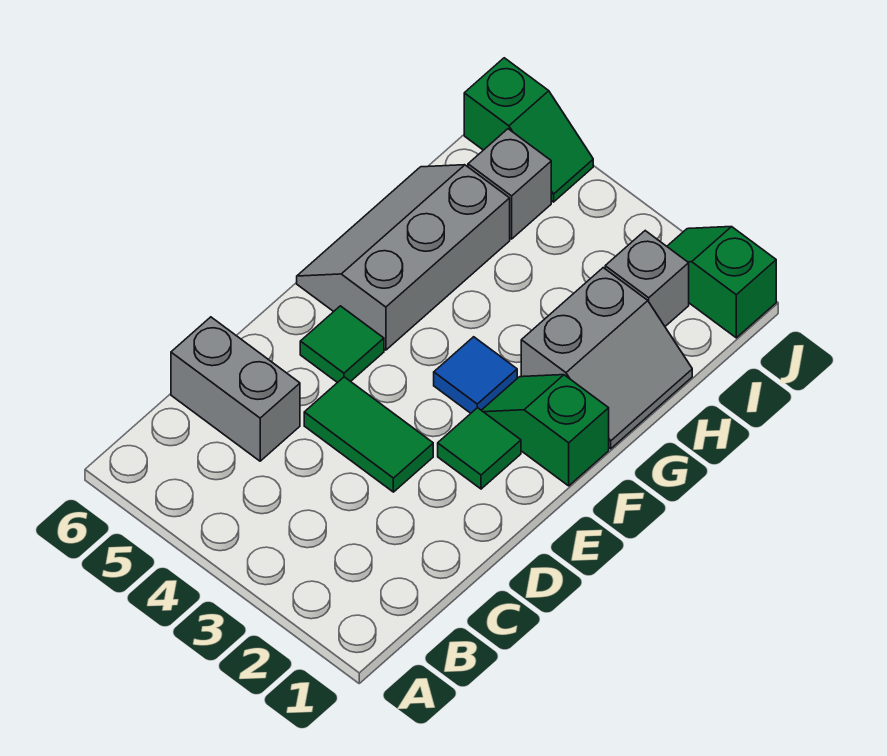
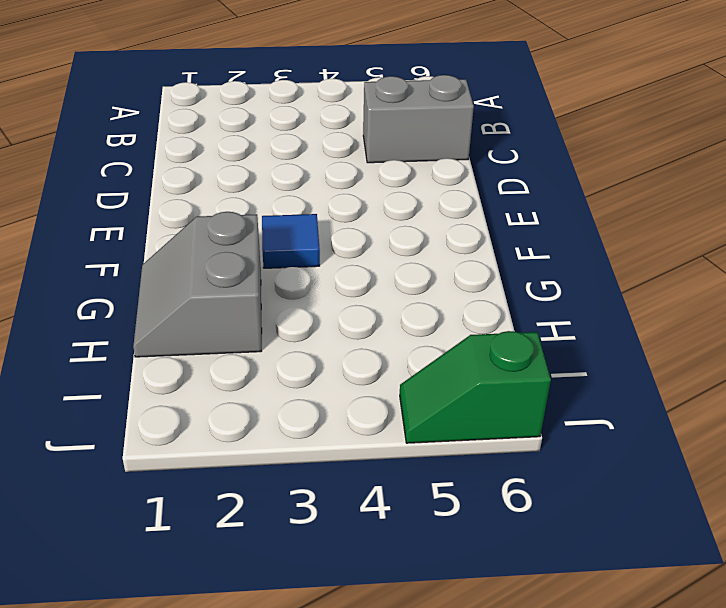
none -> green 1x2 tile [304,377,433,492]
none -> green 1x1 tile [438,408,521,489]
none -> green 1x1 tile [300,306,384,383]

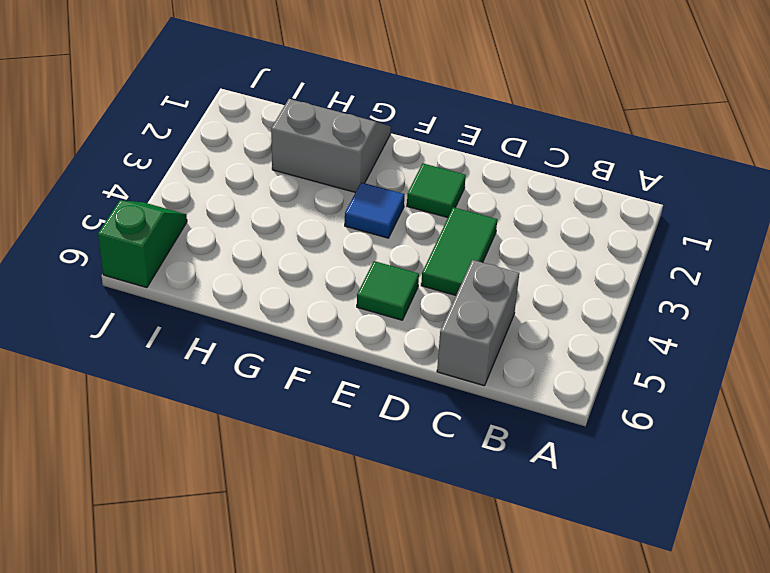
none -> green 1x2 slope [481,375,609,486]
none -> grey 2x3 slope [297,165,510,350]
none -> grey 1x1 brick [605,231,689,326]

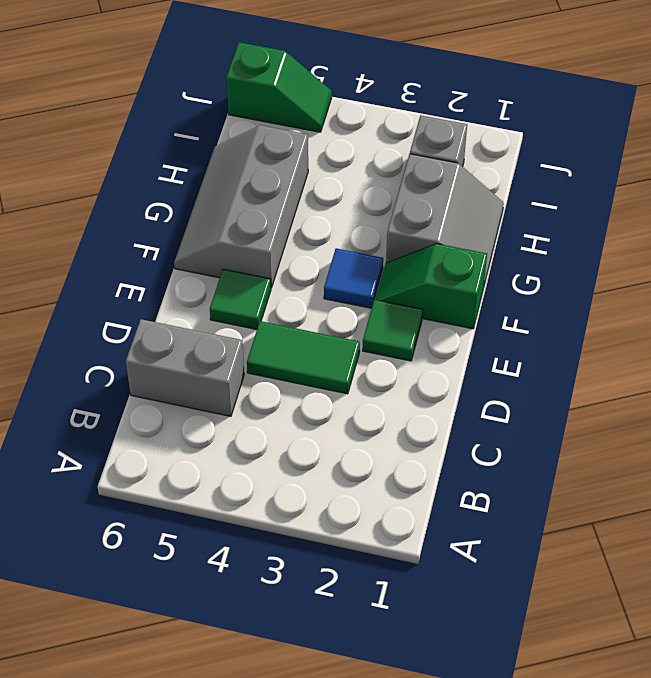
none -> grey 1x1 brick [468,129,551,239]
none -> green 1x2 slope [667,227,776,338]

